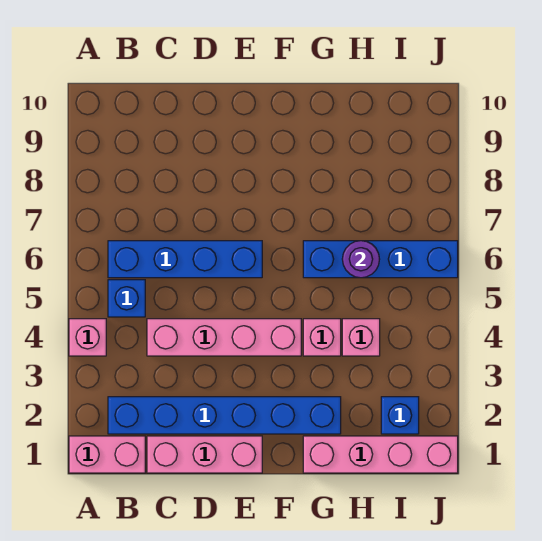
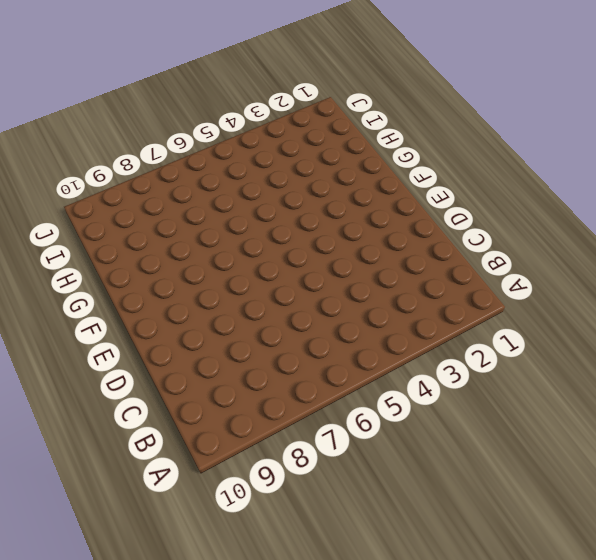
none -> pink 1x2 brick [69,436,145,473]
none -> pink 1x1 brick [69,319,106,356]
none -> blue 1x6 brick [108,397,341,434]

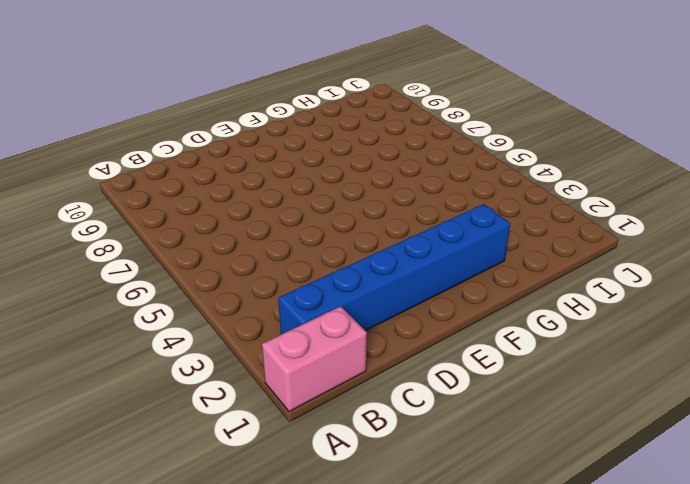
none -> pink 1x1 brick [69,319,106,356]
none -> blue 1x1 brick [108,280,145,317]
none -> blue 1x4 brick [108,241,262,278]

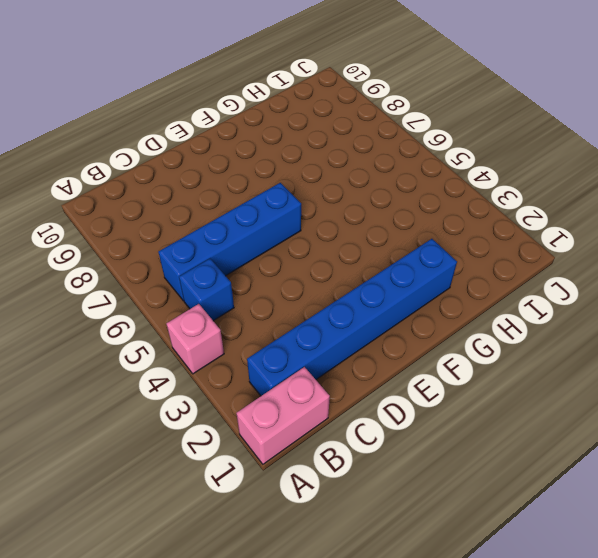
none -> pink 1x3 brick [147,436,262,473]
none -> pink 1x4 brick [147,319,301,356]
none -> pink 1x4 brick [303,436,458,473]

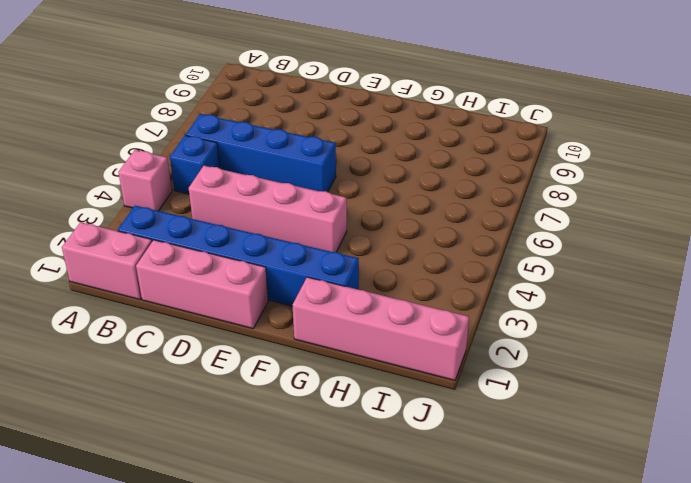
none -> pink 1x1 brick [303,319,341,356]
none -> blue 1x4 brick [303,241,458,278]
none -> pink 1x1 brick [342,319,380,356]

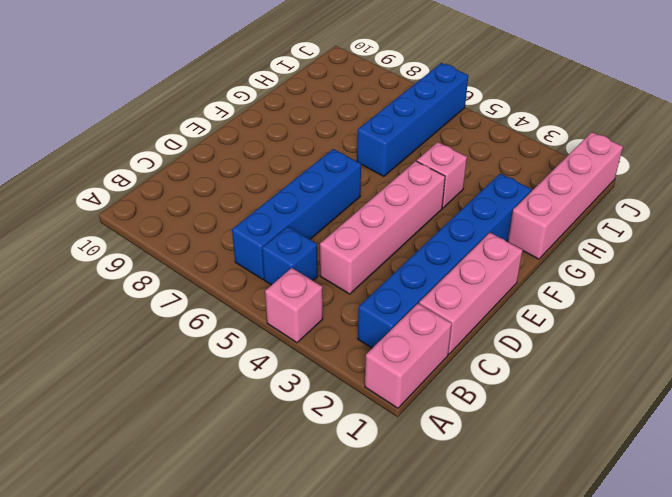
none -> pink 1x1 brick [342,319,380,356]
none -> blue 1x1 brick [381,397,419,434]
none -> purple 1x1 round brick [342,241,380,278]

